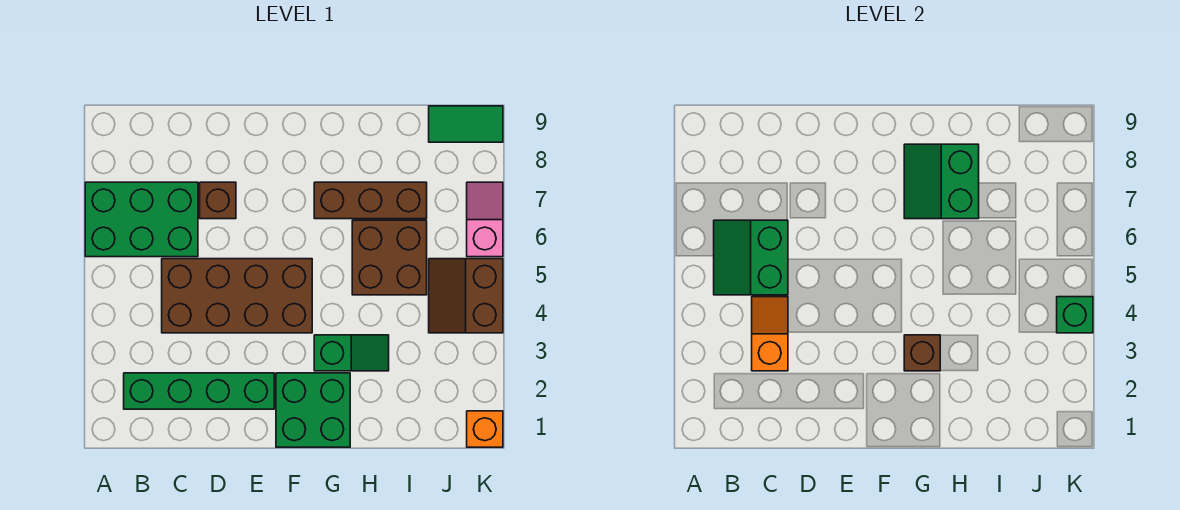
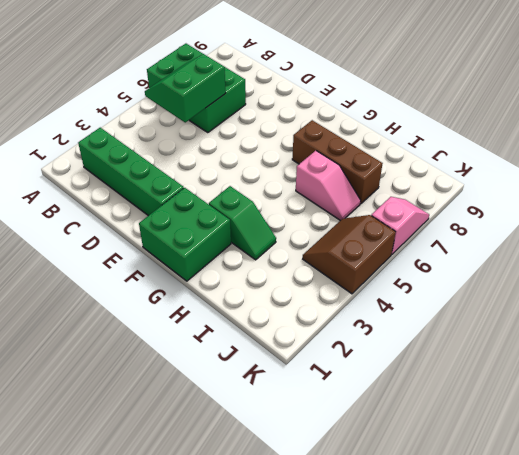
pink 1x2 slope [296,151,361,221] -> brown 2x2 brick [352,220,427,295]
none -> brown 2x4 brick [162,259,312,333]
none -> brown 1x1 brick [200,182,236,219]
none -> green 1x2 tile [429,106,503,142]

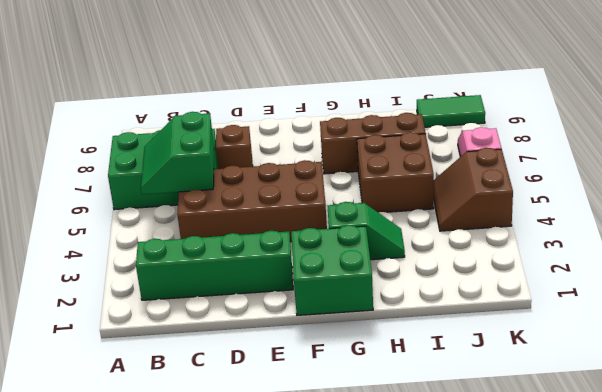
none -> orange 1x1 brick [467,411,503,447]
none -> orange 1x2 slope [752,297,788,371]
none -> brown 1x1 brick [904,335,940,371]

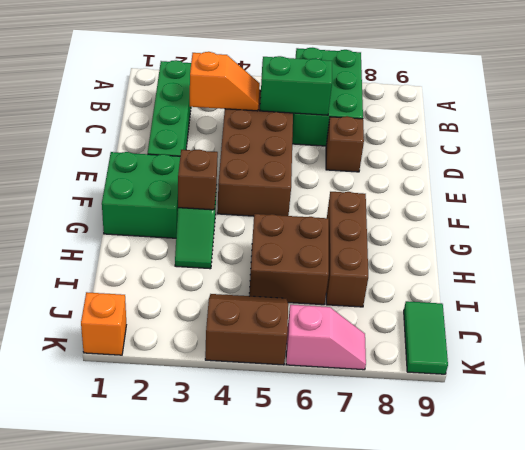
none -> green 2x2 slope [904,144,979,219]
none -> green 1x1 brick [1057,297,1093,333]

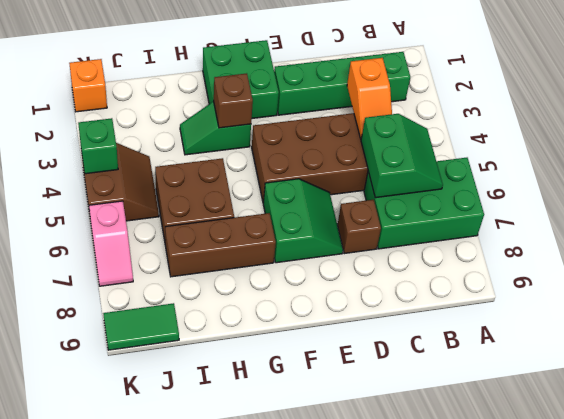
green 2x2 slope [263,179,343,263] -> green 2x2 slope moved to [904,144,979,219]

